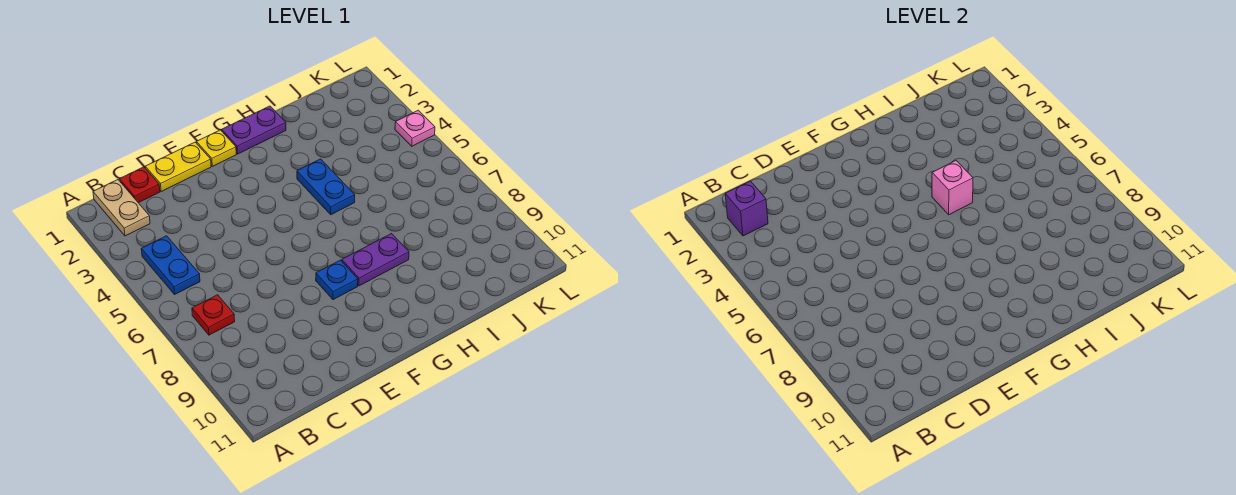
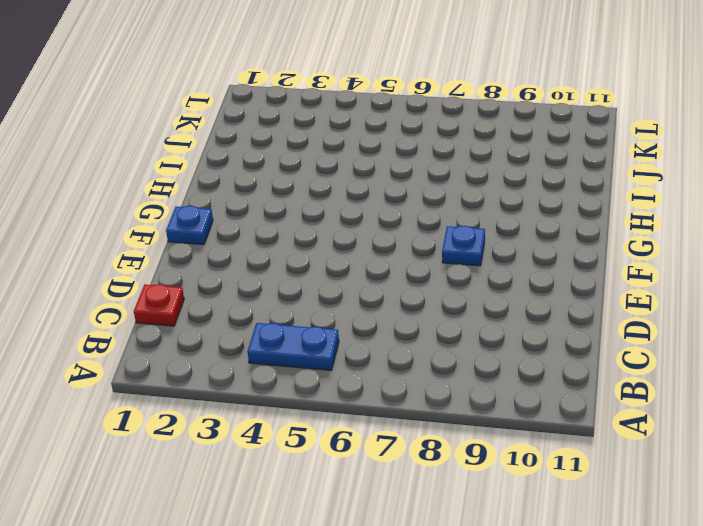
blue 1x1 plate [166,206,213,245] -> yellow 1x1 plate [196,130,236,166]
none -> tan 1x2 plate [93,180,150,236]
none -> red 1x1 plate [192,295,235,335]
none -> yellow 1x2 plate [145,142,211,192]

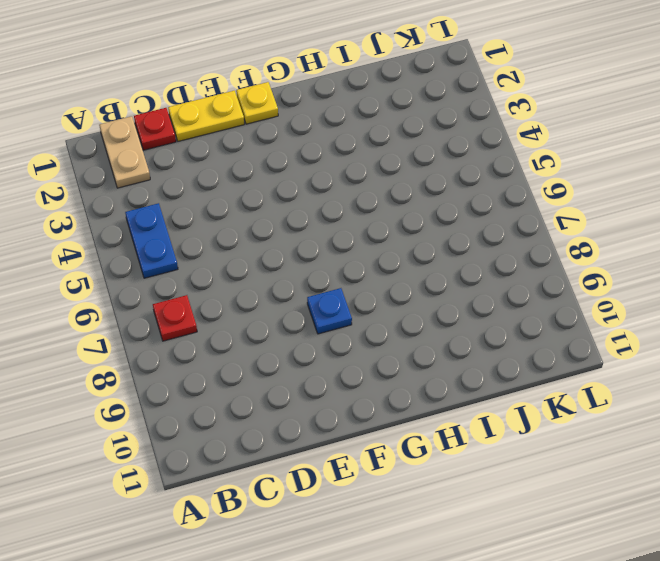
none -> purple 1x2 plate [222,106,286,154]
none -> purple 1x2 plate [342,234,409,286]
none -> blue 1x2 plate [297,159,355,215]

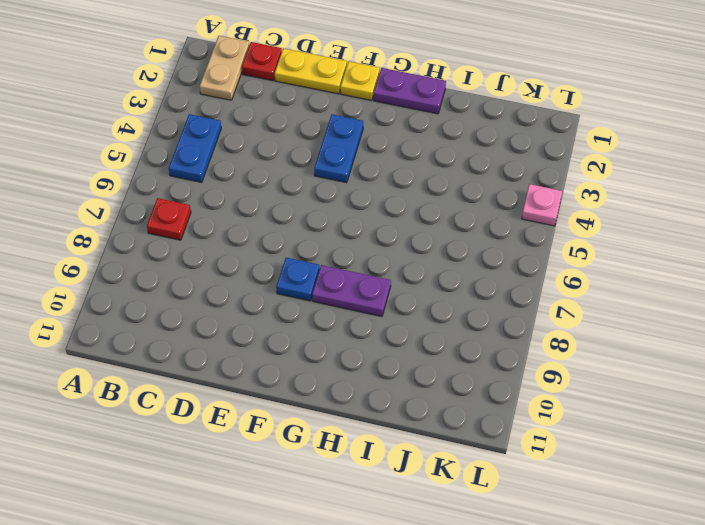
blue 1x2 plate [314,114,363,183] -> blue 1x2 plate moved to [297,159,355,215]
none -> purple 1x1 brick [725,181,768,236]
none -> pink 1x1 brick [932,161,973,215]

